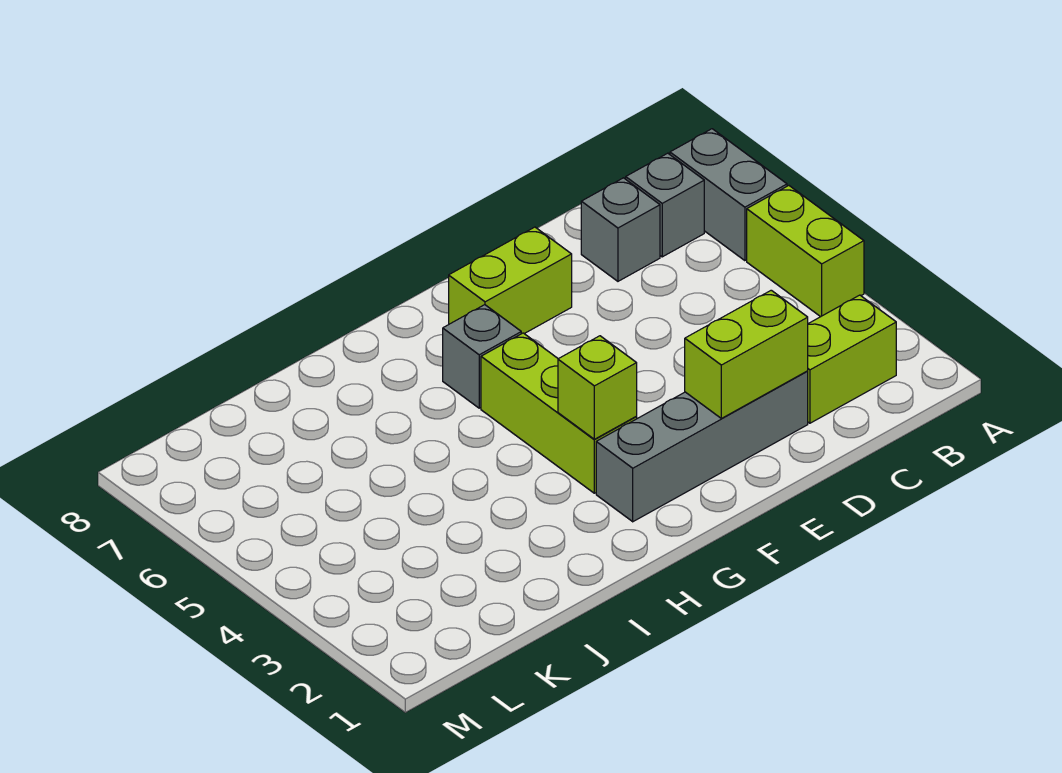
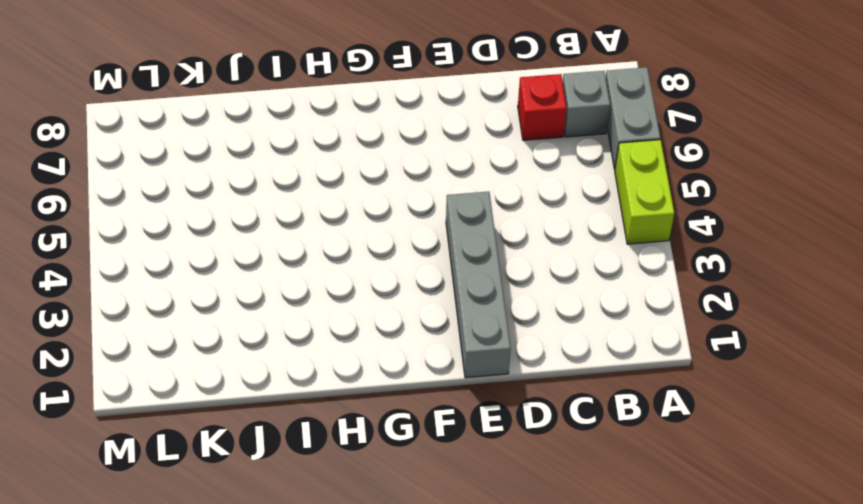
red 1x1 brick [518,74,567,140] -> grey 1x1 brick [581,178,660,281]
grey 1x4 brick [446,192,511,378] -> grey 1x4 brick turned to [596,371,808,522]
none -> lime 1x2 brick [808,295,896,423]
none -> lime 1x2 brick [449,227,572,334]

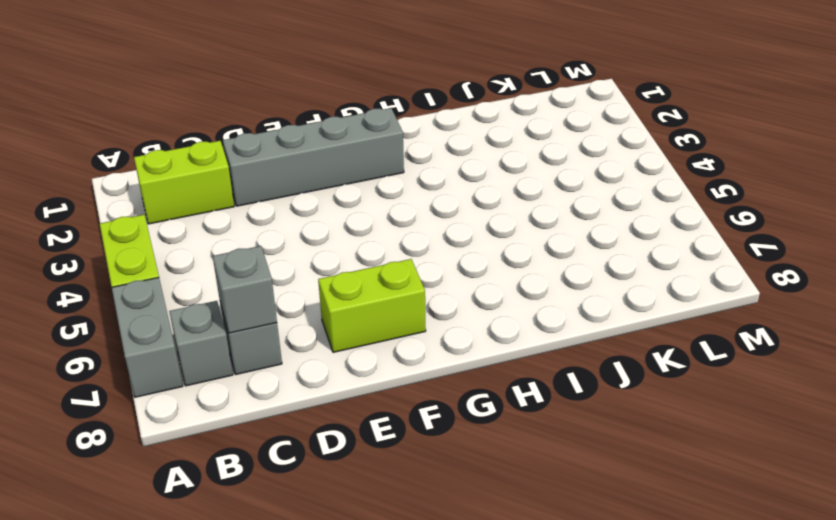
grey 1x1 brick [213,246,277,333] -> grey 1x1 brick moved to [443,305,521,408]
none -> lime 1x3 brick [481,333,637,493]
none -> lime 1x2 brick [685,290,808,418]

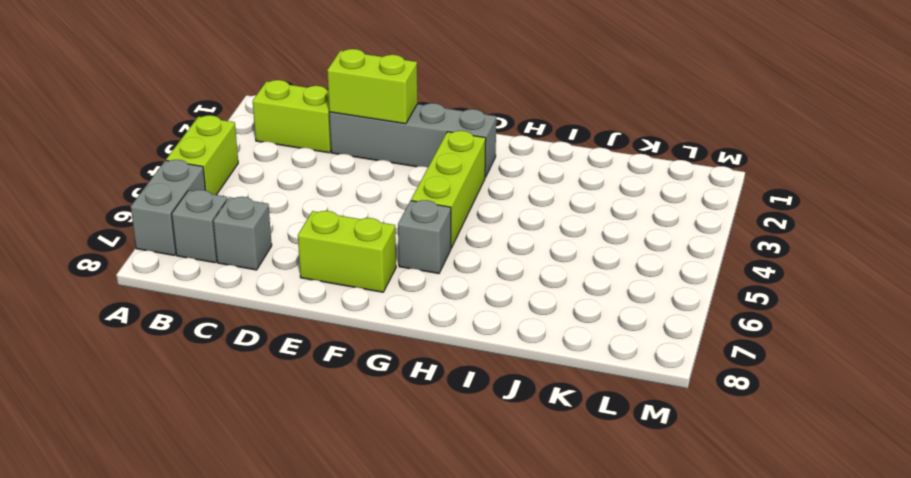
none -> lime 1x1 brick [558,336,637,439]

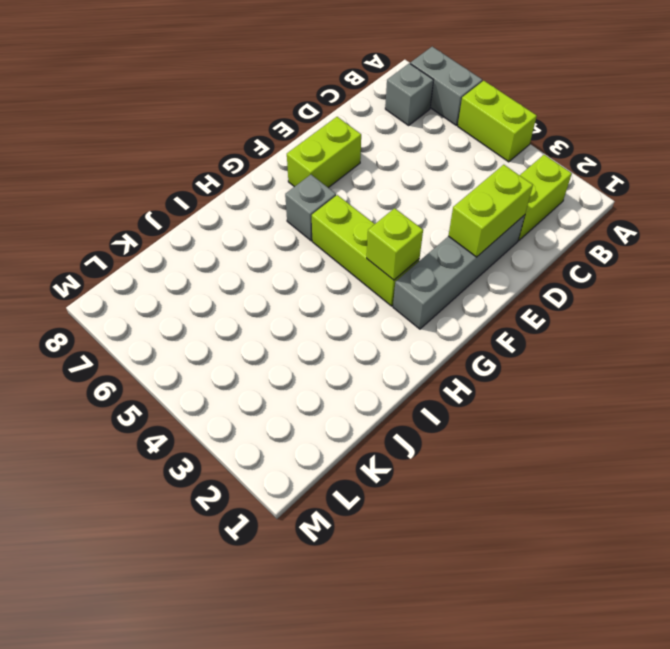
none -> grey 1x1 brick [581,178,660,281]

